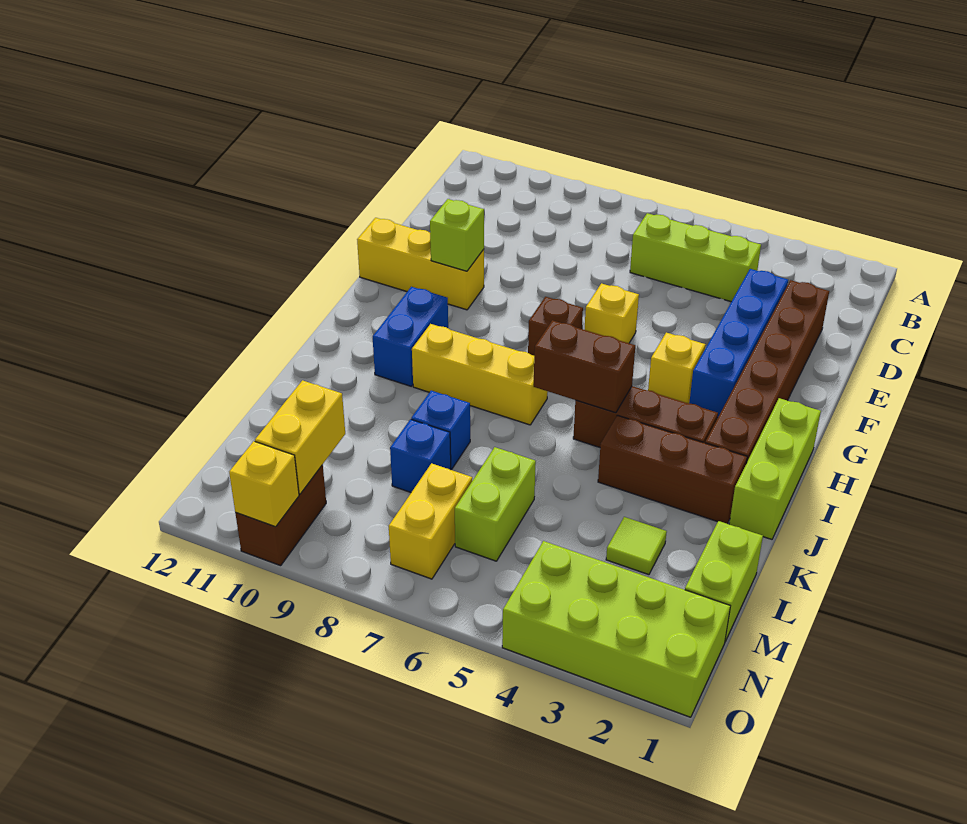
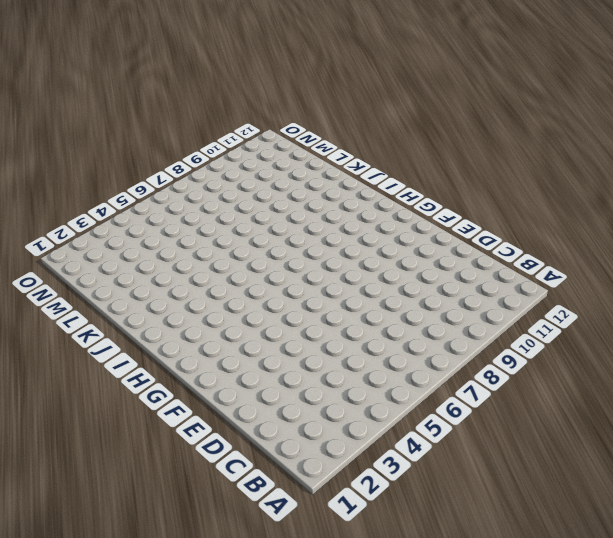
none -> lime 1x3 brick [630,213,761,302]
none -> brown 1x6 brick [705,280,829,461]
none -> blue 1x4 brick [689,269,788,417]

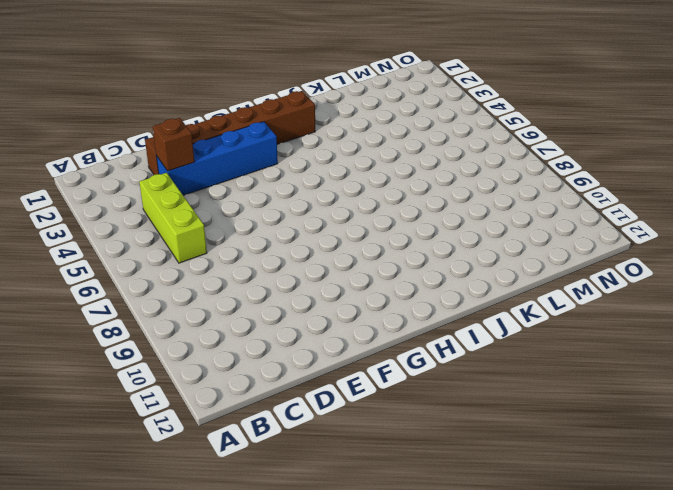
brown 1x1 brick [153,118,194,171] -> brown 1x1 brick moved to [528,297,583,356]
none -> yellow 1x1 brick [584,283,639,343]
none -> yellow 1x3 brick [357,218,484,310]
none -> yellow 1x1 brick [648,333,705,403]

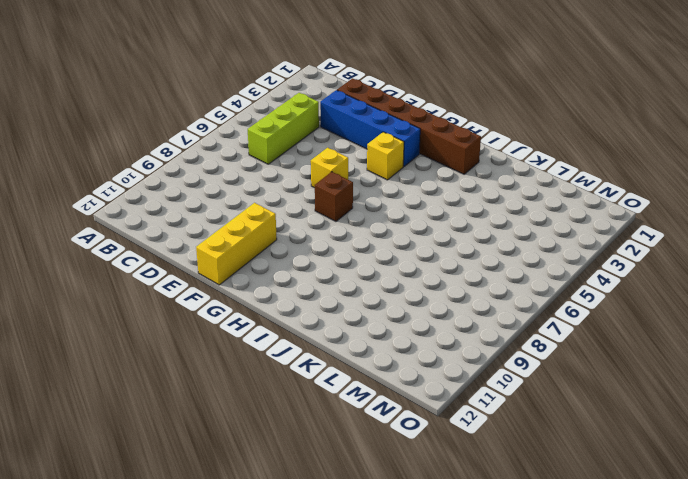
none -> lime 1x3 brick [729,398,821,539]
none -> blue 1x2 brick [373,287,448,386]
none -> brown 1x3 brick [573,386,718,447]

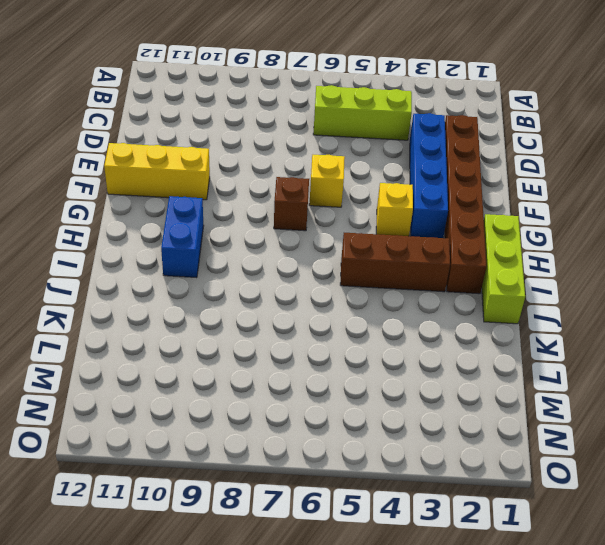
none -> yellow 1x3 brick [412,324,548,425]
none -> brown 1x3 brick [598,415,747,524]
none -> blue 1x1 brick [411,391,470,469]

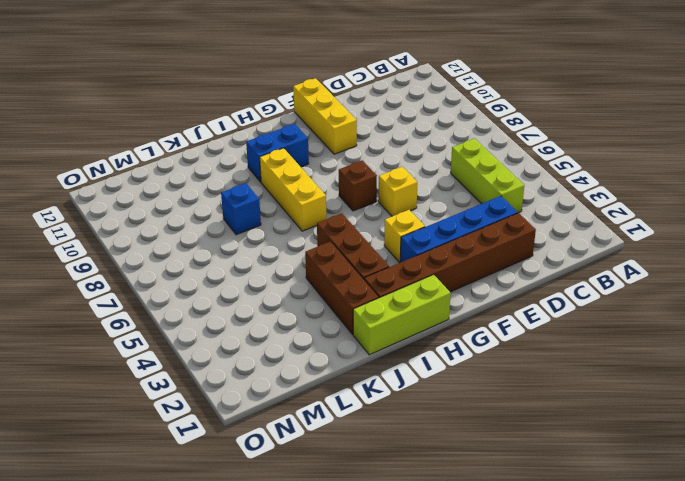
none -> lime 1x2 brick [685,521,763,641]
none -> lime 1x1 tile [606,517,667,575]
none -> lime 1x2 brick [455,447,536,561]

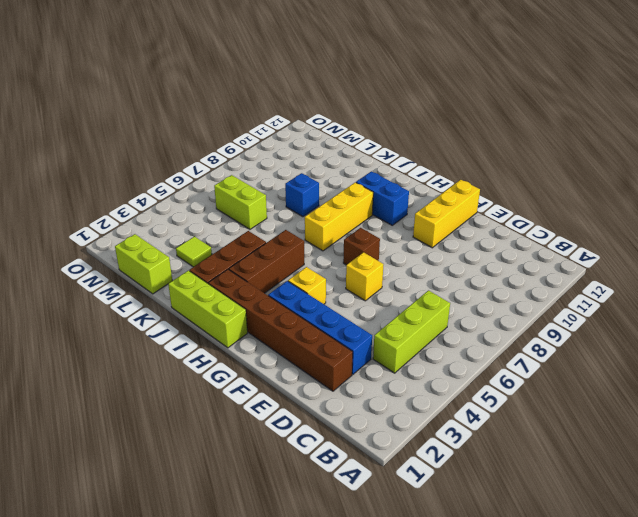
none -> blue 1x1 brick [390,419,451,492]
none -> yellow 1x2 brick [389,463,472,579]
none -> lime 2x4 brick [502,541,730,717]

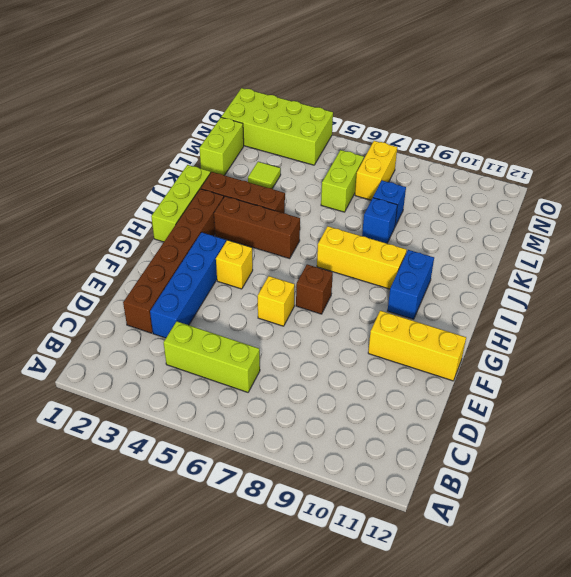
none -> brown 1x2 brick [235,465,326,566]
none -> lime 1x1 brick [430,199,484,271]
none -> brown 1x2 brick [534,320,635,413]

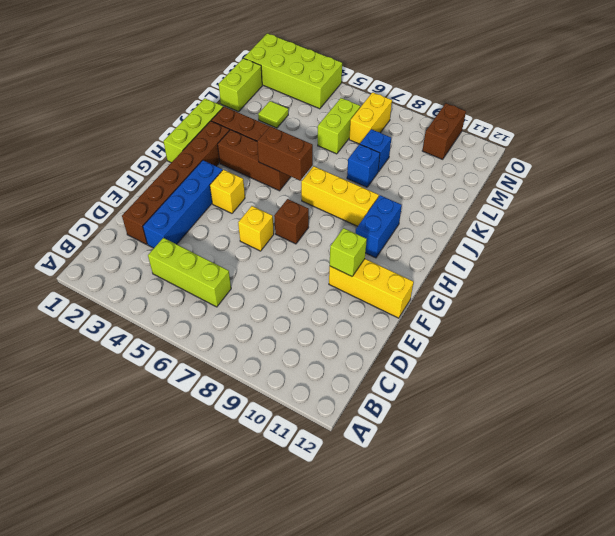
none -> yellow 1x2 brick [255,380,345,494]
none -> yellow 1x1 brick [229,441,299,527]

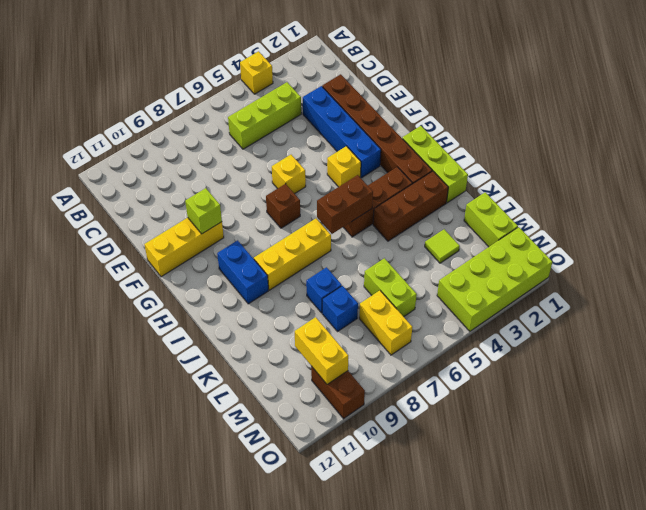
yellow 1x1 brick [240,51,273,94] -> yellow 1x1 brick moved to [229,441,299,527]

